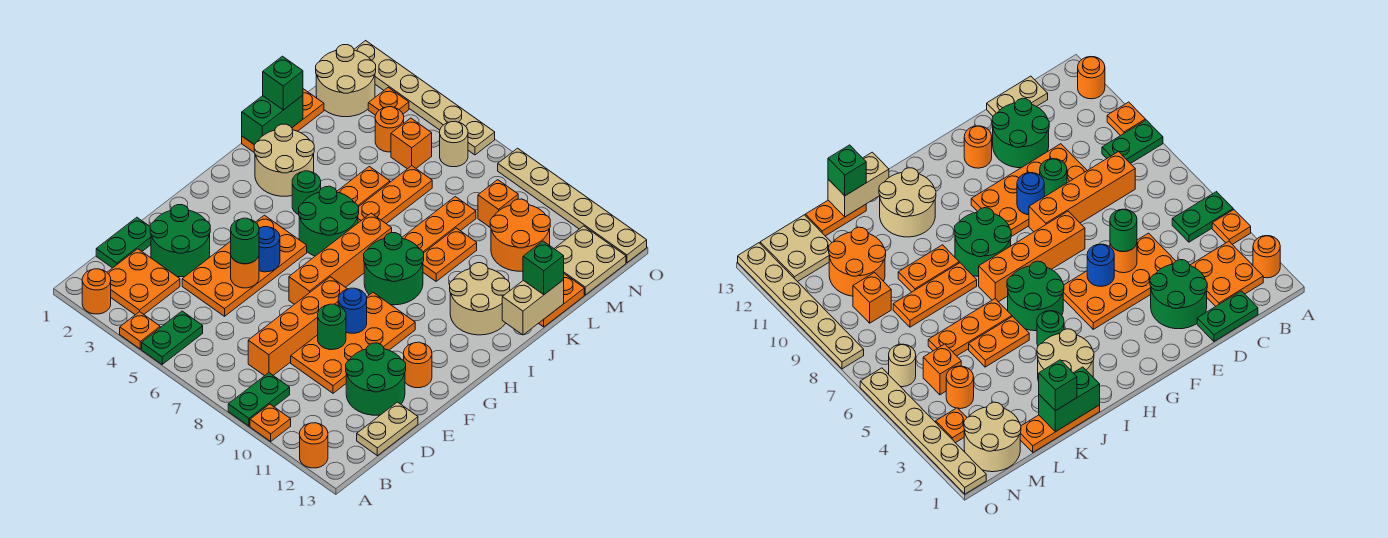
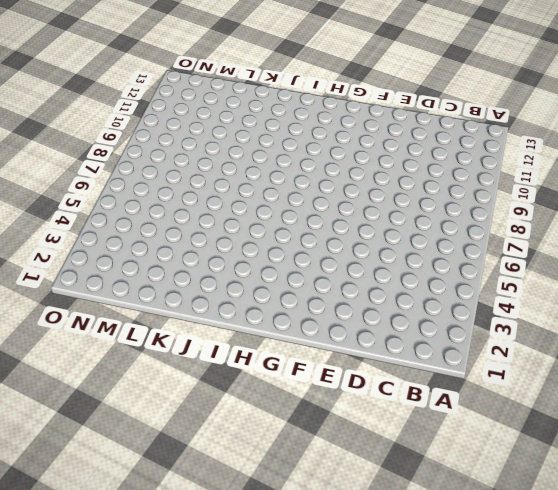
none -> orange 1x1 round brick [82,269,111,314]
none -> orange 1x1 plate [120,312,160,349]
none -> green 1x2 plate [142,311,203,364]
none -> green 1x2 plate [228,373,290,426]

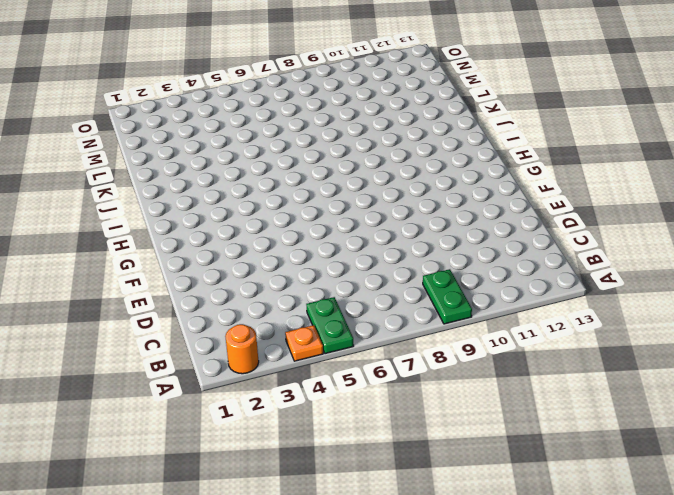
none -> orange 1x1 plate [250,404,291,441]
none -> orange 1x1 round brick [300,423,328,468]
none -> orange 2x2 plate [107,249,180,315]
none -> green 1x2 plate [96,217,151,268]

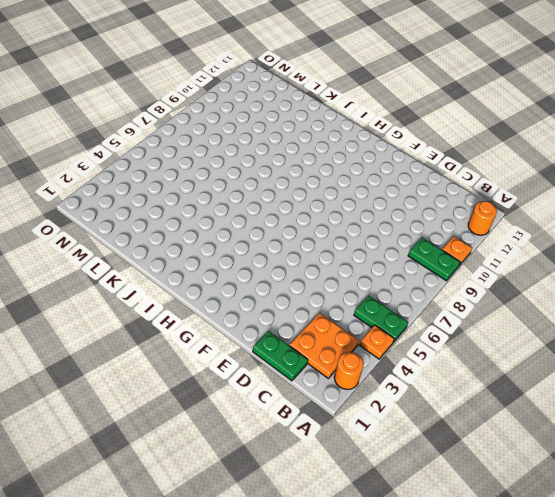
none -> orange 1x4 brick [248,277,347,376]
none -> tan 1x2 plate [357,402,418,456]
none -> green 2x2 round brick [150,205,210,277]
none -> orange 2x4 plate [182,215,307,316]

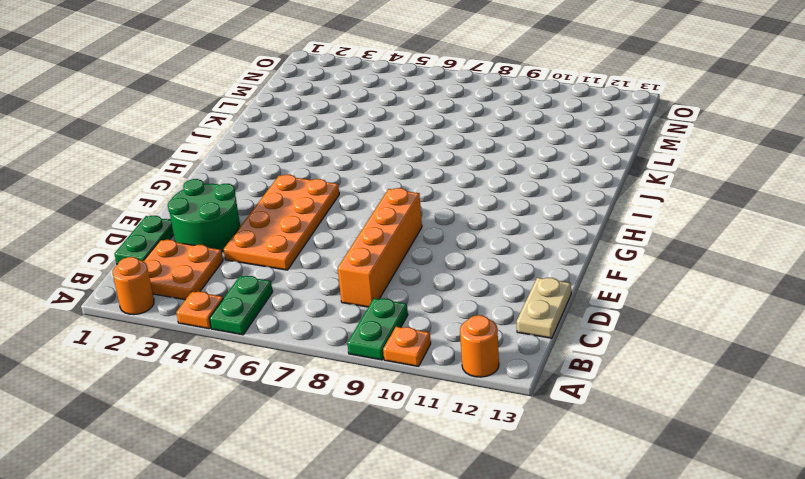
none -> orange 2x4 plate [291,292,415,393]
none -> green 2x2 round brick [346,343,406,415]
none -> orange 1x4 brick [289,213,392,304]
none -> orange 1x1 round brick [404,342,432,388]

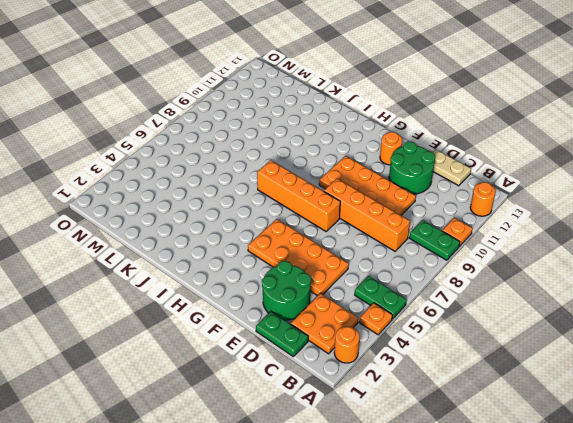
none -> green 2x2 round brick [299,186,359,256]
none -> green 2x2 round brick [364,233,424,305]
none -> tan 2x2 round brick [254,124,314,196]
none -> green 1x1 round brick [292,171,321,215]

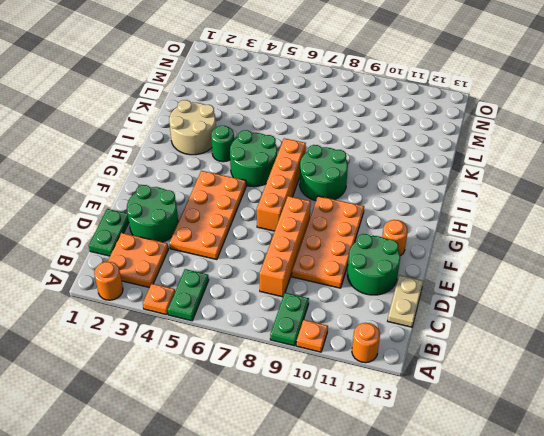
none -> tan 2x2 round brick [450,263,510,335]
none -> orange 1x3 plate [242,89,324,152]
none -> orange 1x2 plate [337,166,390,207]
none -> orange 1x3 plate [358,166,432,224]

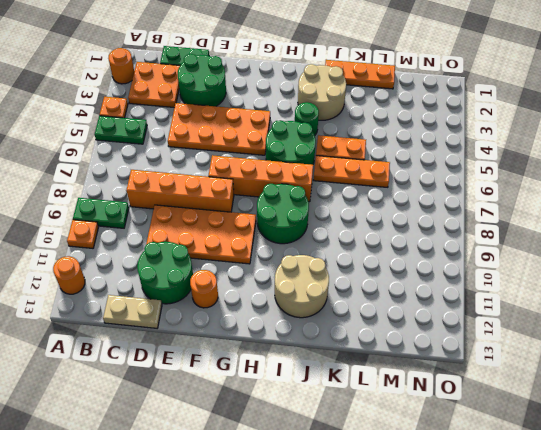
none -> orange 1x3 plate [402,197,476,253]
none -> orange 1x2 plate [423,228,477,281]
none -> orange 1x2 plate [539,274,584,327]
none -> orange 2x2 round brick [490,199,550,271]

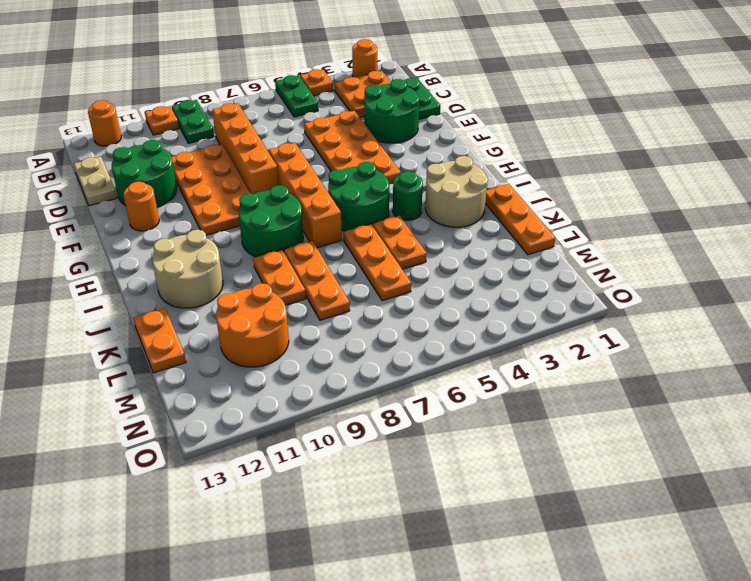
none -> tan 2x2 round brick [316,45,376,117]
none -> orange 1x1 round brick [375,107,404,152]
none -> orange 1x1 brick [391,118,432,169]
none -> orange 1x1 brick [478,180,518,227]

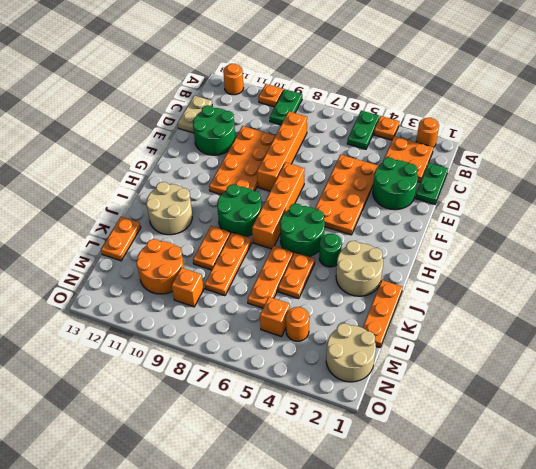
none -> orange 1x1 round brick [404,342,432,388]
none -> tan 2x2 plate [554,226,626,295]
none -> orange 1x1 plate [368,87,409,115]
none -> tan 1x1 round brick [440,121,468,167]

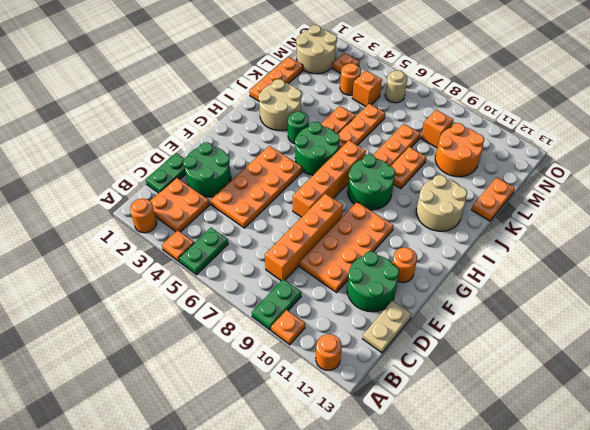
none -> tan 2x2 plate [554,226,626,295]
none -> tan 1x6 plate [354,41,495,155]
none -> tan 1x6 plate [498,148,647,263]
none -> orange 1x1 round brick [231,256,259,288]

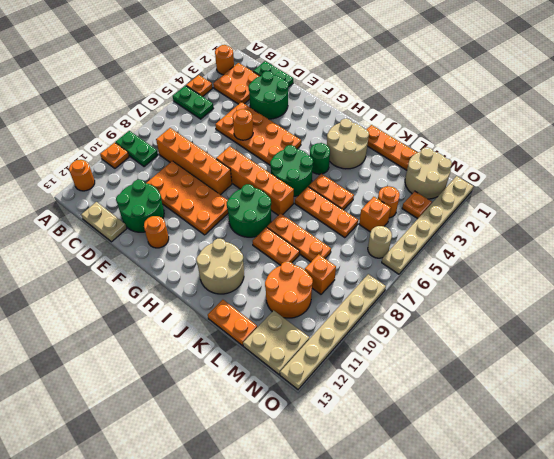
none -> green 1x1 round brick [318,304,346,350]
none -> blue 1x1 round brick [259,227,280,272]
none -> blue 1x1 round brick [338,288,367,333]
none -> green 1x2 brick [242,95,303,145]

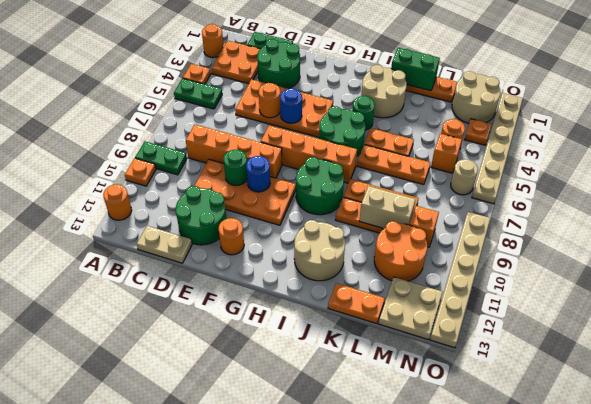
tan 1x2 brick [359,186,416,228] -> tan 1x2 brick moved to [502,280,564,335]
none -> green 1x1 round brick [231,218,259,264]
none -> green 1x1 brick [263,56,303,110]
none -> green 1x1 brick [523,241,564,295]

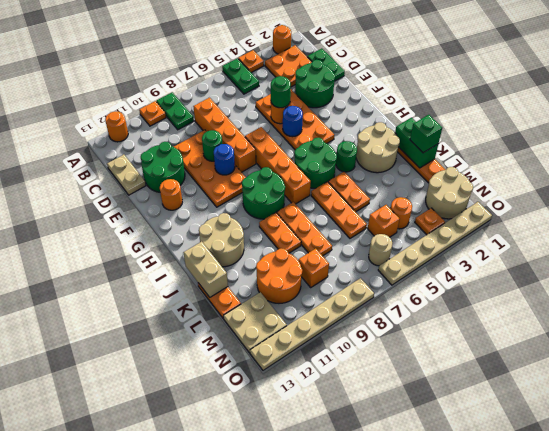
none -> green 1x1 brick [523,241,564,295]

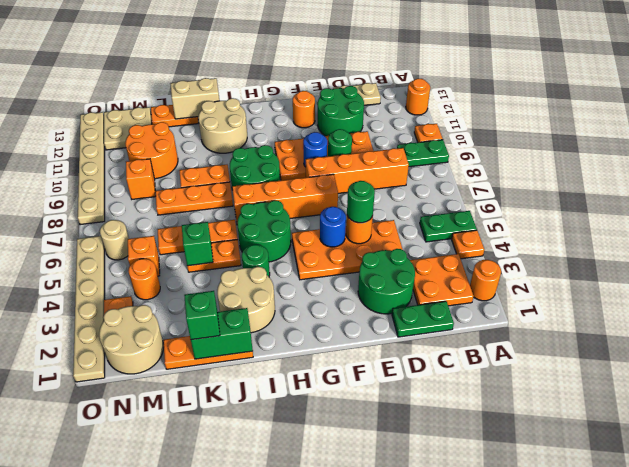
green 1x1 brick [182,222,213,266] -> green 1x1 brick moved to [523,241,564,295]

